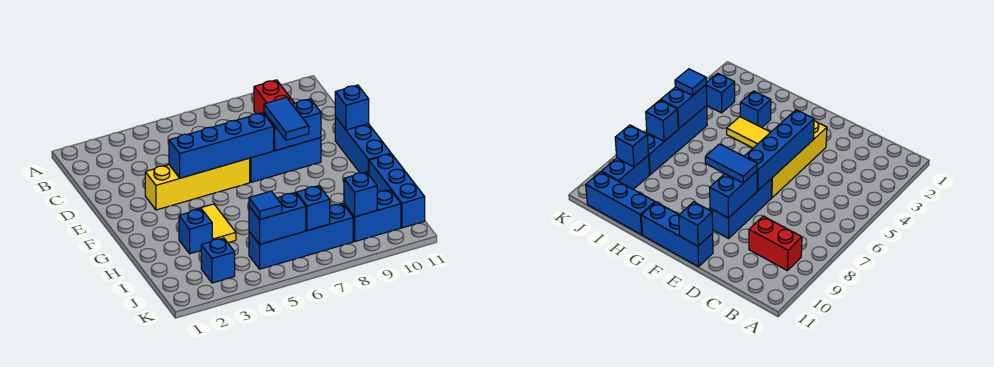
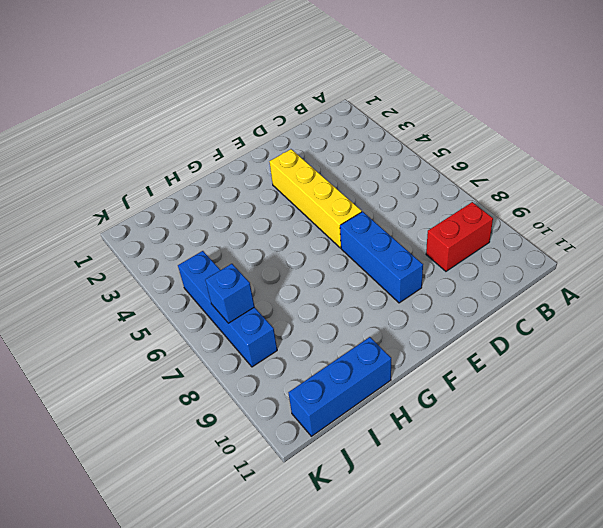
none -> blue 1x3 brick [335,117,391,174]
none -> yellow 1x2 tile [195,204,236,243]
none -> blue 1x1 brick [179,209,212,254]

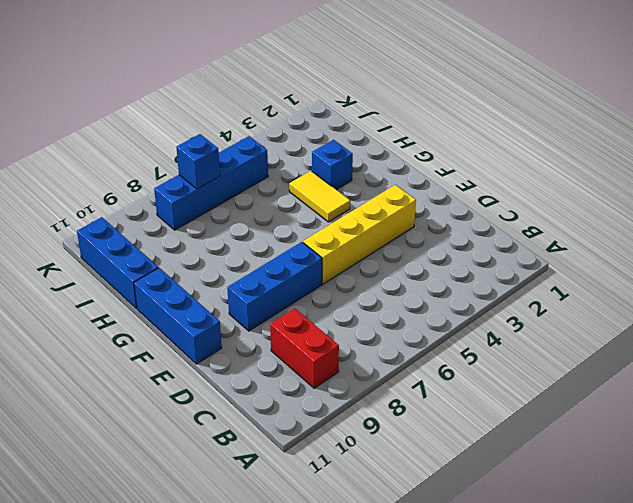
none -> blue 1x1 brick [201,238,235,283]
none -> blue 1x2 brick [344,190,401,241]
none -> blue 1x4 brick [169,113,274,178]

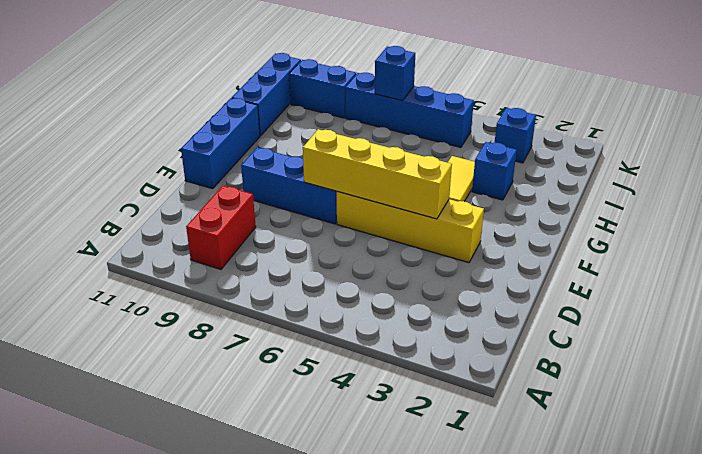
yellow 1x4 brick [303,129,452,219] -> blue 1x4 brick [169,113,274,178]
none -> blue 1x2 brick [264,99,321,151]
none -> blue 1x1 brick [335,85,369,130]
none -> blue 1x2 brick [249,193,306,244]

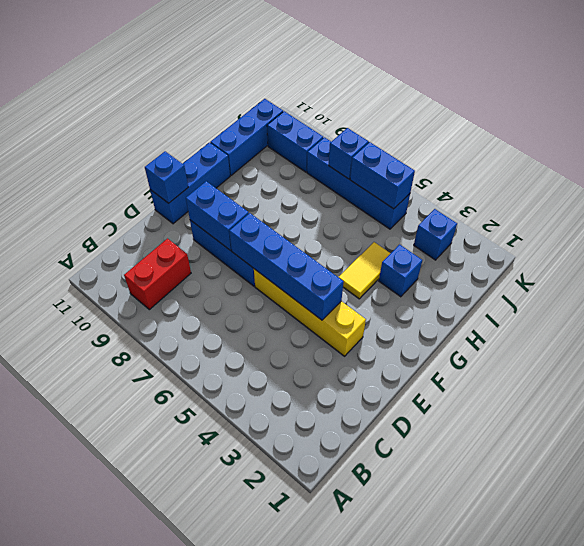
none -> blue 1x1 brick [344,172,377,217]
none -> blue 1x2 tile [264,98,309,140]
none -> blue 1x1 tile [249,191,282,219]

